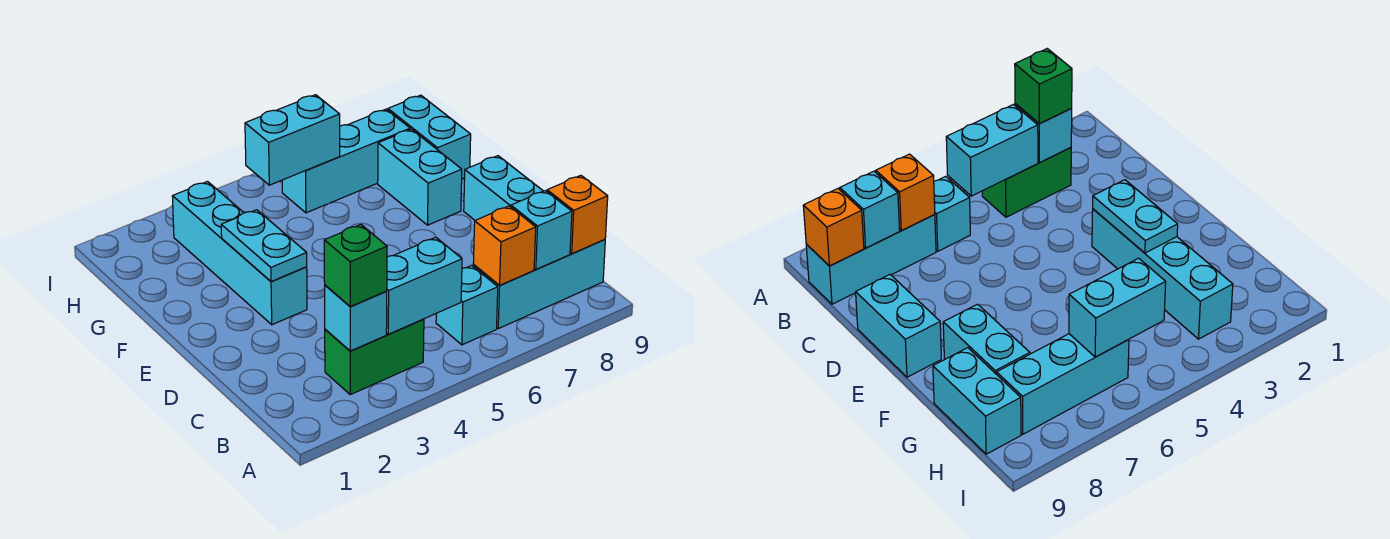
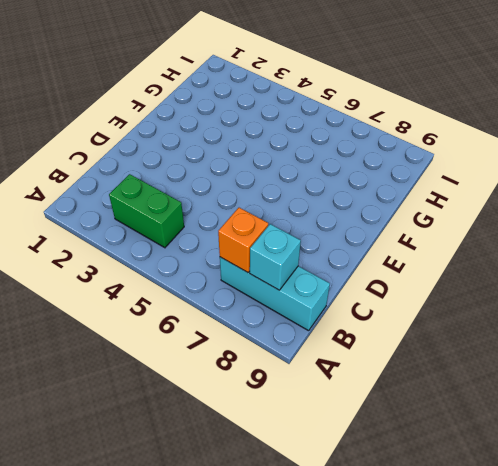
none -> cyan 1x1 brick [436,265,498,345]
none -> cyan 1x2 brick [464,156,543,220]
none -> cyan 1x4 brick [172,182,307,325]

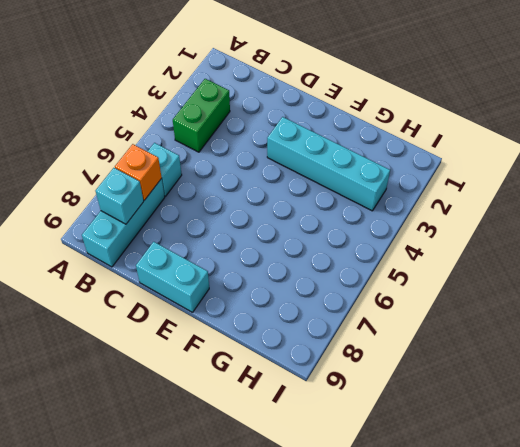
none -> cyan 1x2 brick [378,129,462,225]
none -> cyan 1x2 brick [388,95,471,179]
none -> cyan 1x3 brick [282,109,410,213]

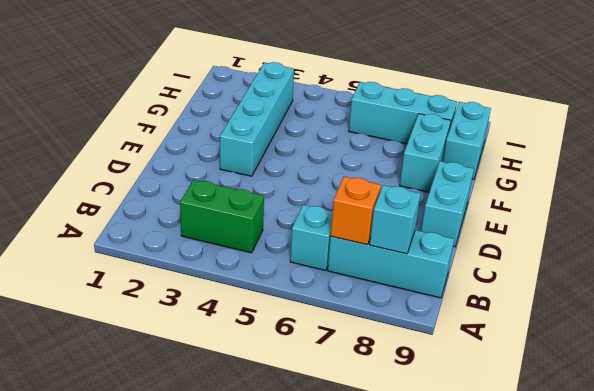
none -> cyan 1x1 brick [325,285,387,351]
none -> cyan 1x2 brick [386,237,462,334]
none -> orange 1x1 brick [547,175,608,254]

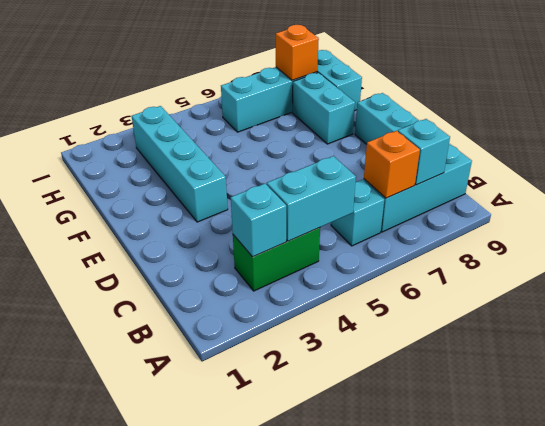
orange 1x1 brick [276,25,319,80] -> orange 1x1 brick moved to [547,175,608,254]
none -> cyan 1x2 plate [221,210,307,282]
none -> cyan 1x2 brick [245,95,340,185]
none -> green 1x1 brick [324,225,387,307]

